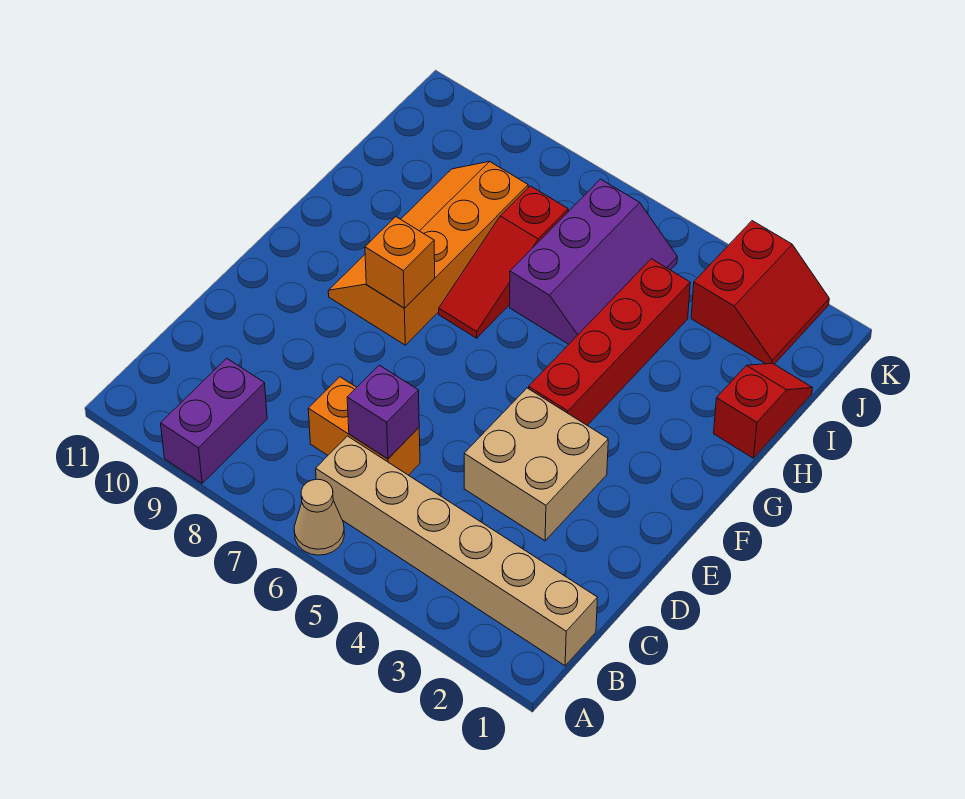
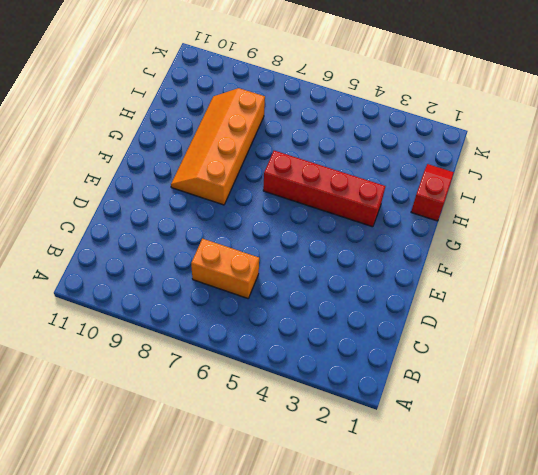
red 1x4 brick [263,151,385,227] -> red 1x4 brick turned to [529,259,690,425]
none -> tan 1x1 cone [294,479,344,555]
none -> purple 1x2 brick [161,358,267,483]
none -> tan 1x6 brick [316,436,597,666]

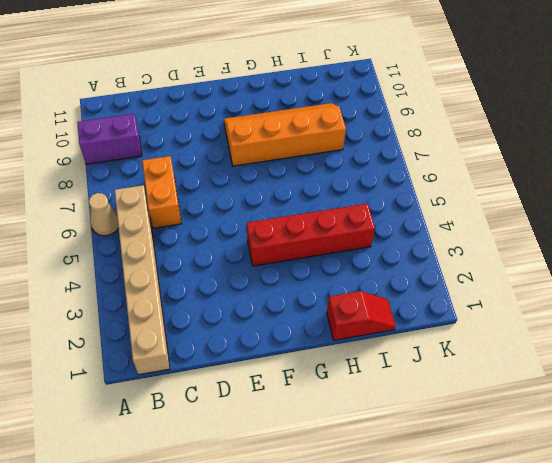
none -> tan 2x2 brick [464,388,608,541]
none -> red 1x3 slope [439,186,568,338]
none -> purple 2x3 slope [510,179,677,344]

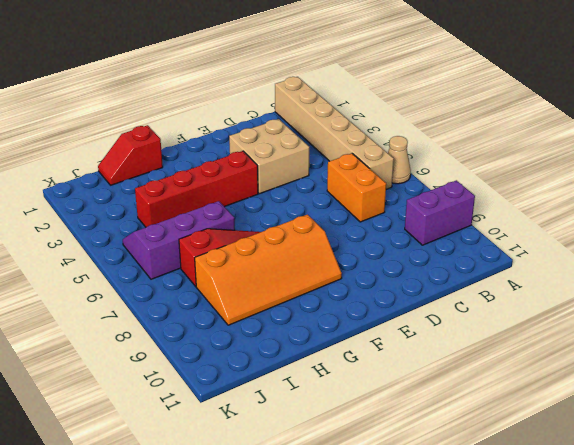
none -> red 2x2 slope [691,221,829,364]
none -> purple 1x1 brick [347,365,419,459]
none -> orange 1x1 brick [365,217,435,308]

